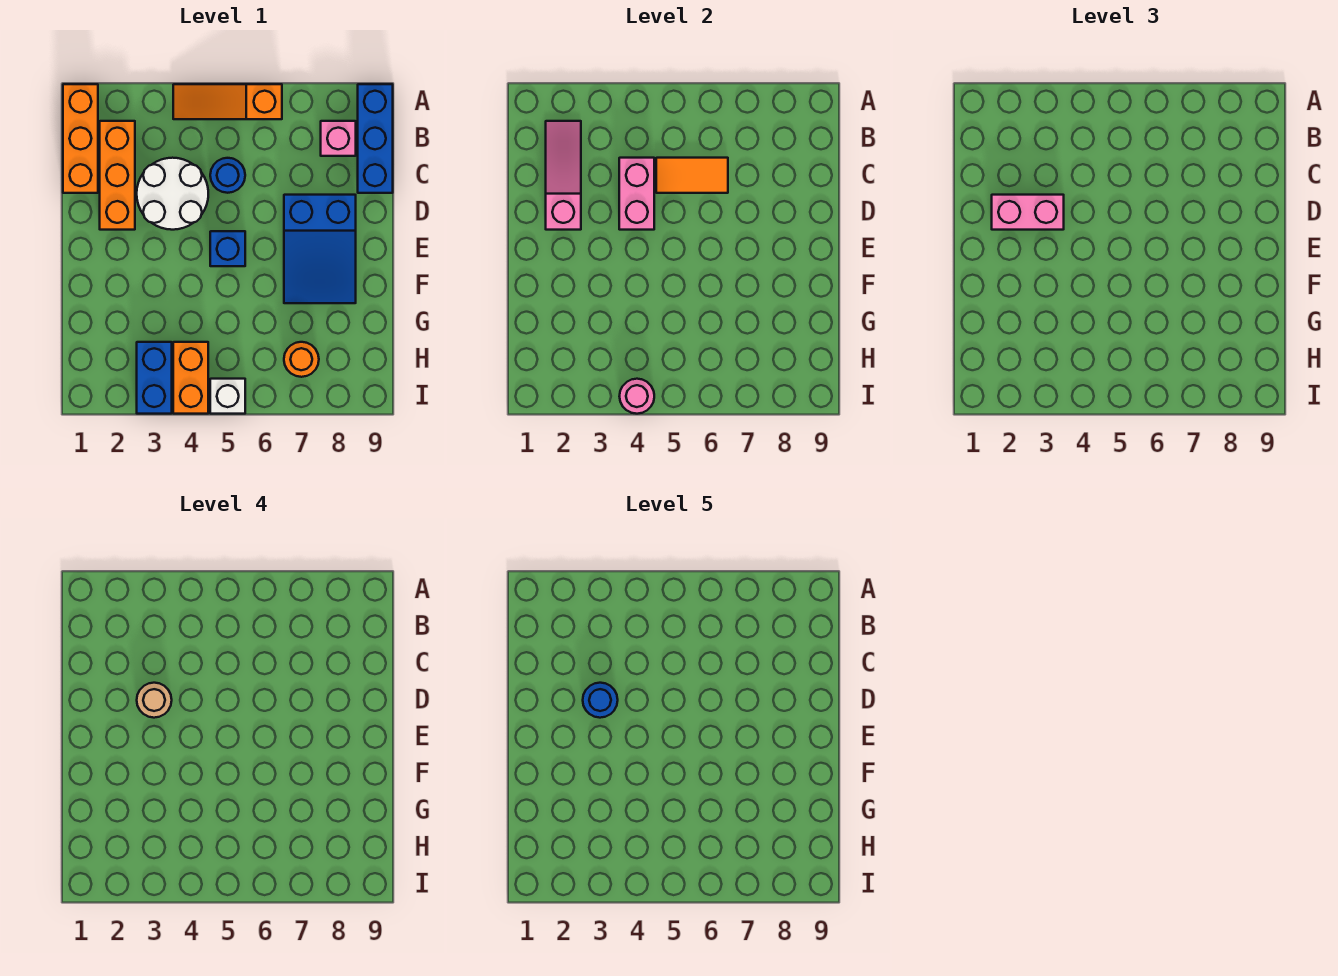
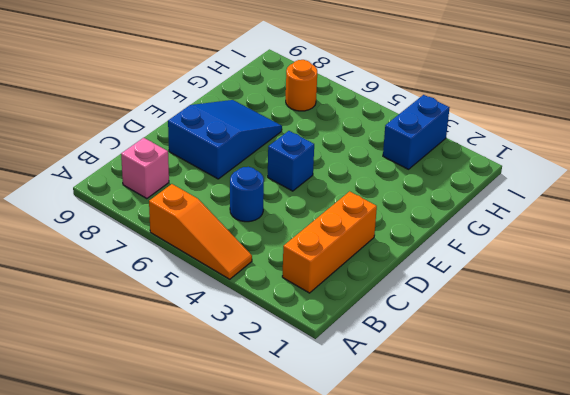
none -> orange 1x3 brick [63,84,98,193]
none -> blue 1x3 brick [358,84,393,193]
none -> white 2x2 round brick [137,158,208,230]

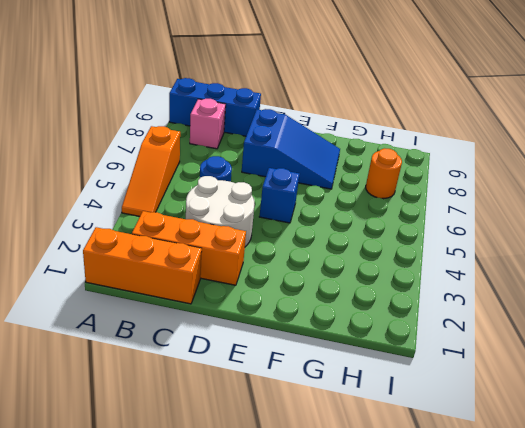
none -> blue 1x2 brick [137,342,172,414]
none -> orange 1x2 brick [173,342,208,414]
none -> white 1x1 brick [210,379,245,414]

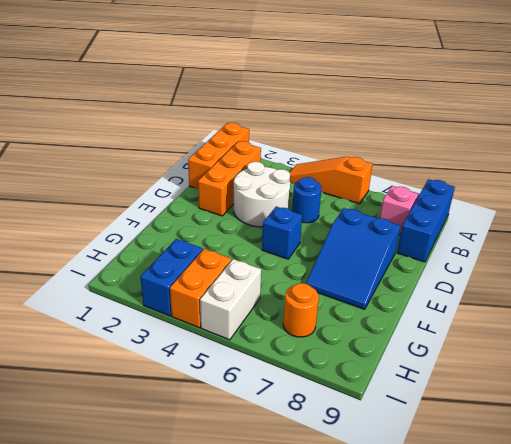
white 1x2 brick [200,259,261,340] -> white 1x1 brick [210,379,245,414]
none -> pink 1x3 slope [546,121,581,230]
none -> pink 1x2 brick [619,158,654,230]
none -> orange 1x2 tile [656,158,728,193]

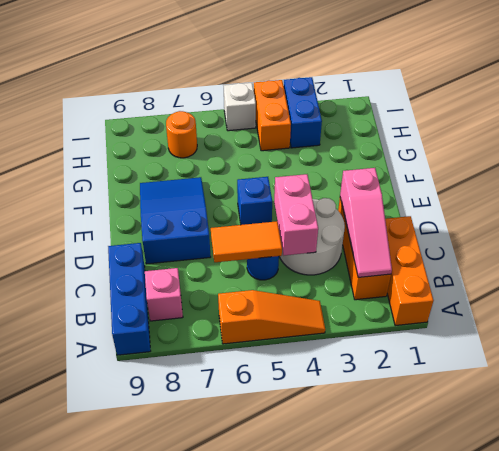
none -> pink 1x1 round brick [619,379,654,414]
none -> pink 1x2 brick [992,195,1064,230]
none -> tan 1x1 round brick [137,683,172,718]

